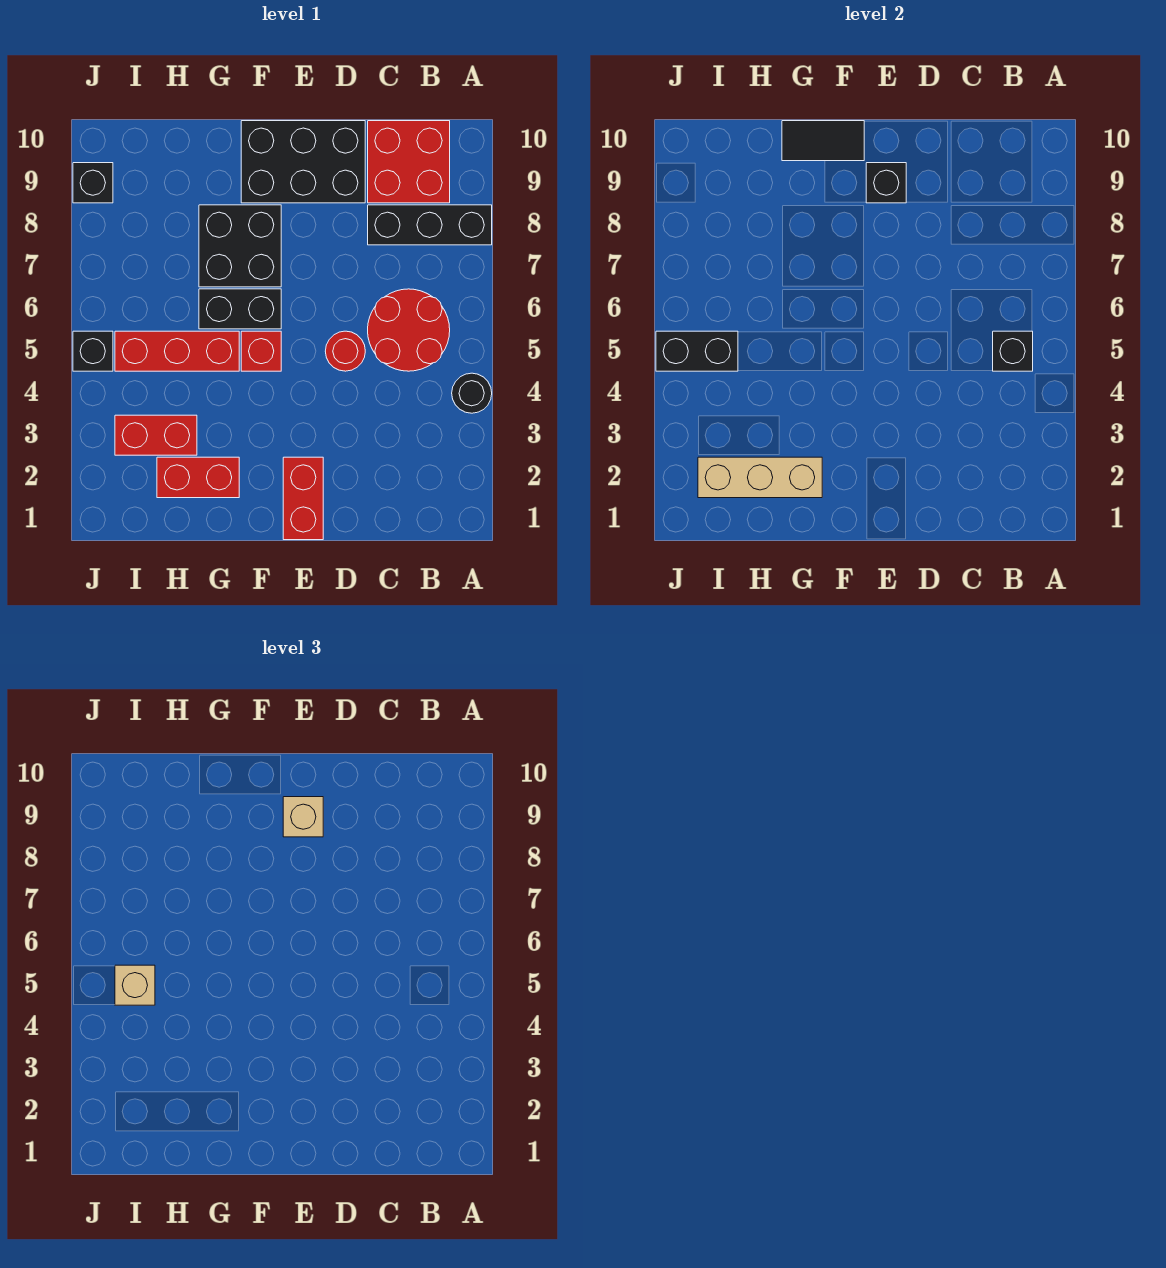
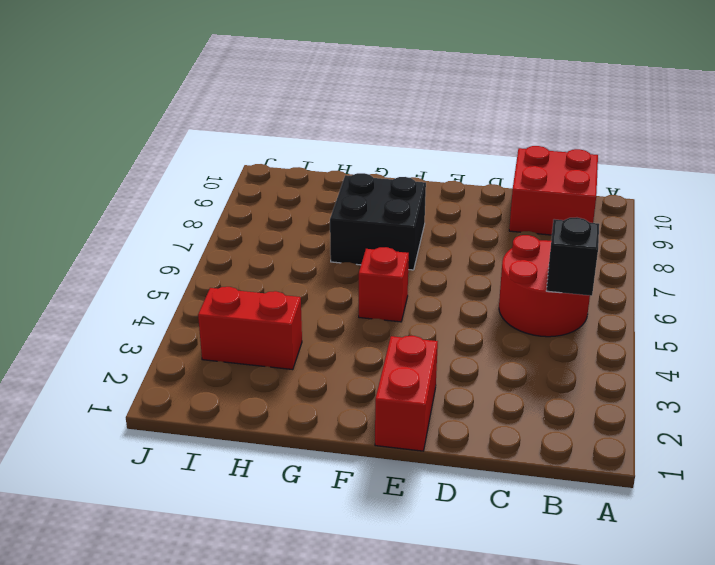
none -> black 1x1 round brick [452,373,492,413]
none -> black 1x3 brick [368,205,492,245]
none -> red 1x1 round brick [325,331,365,371]

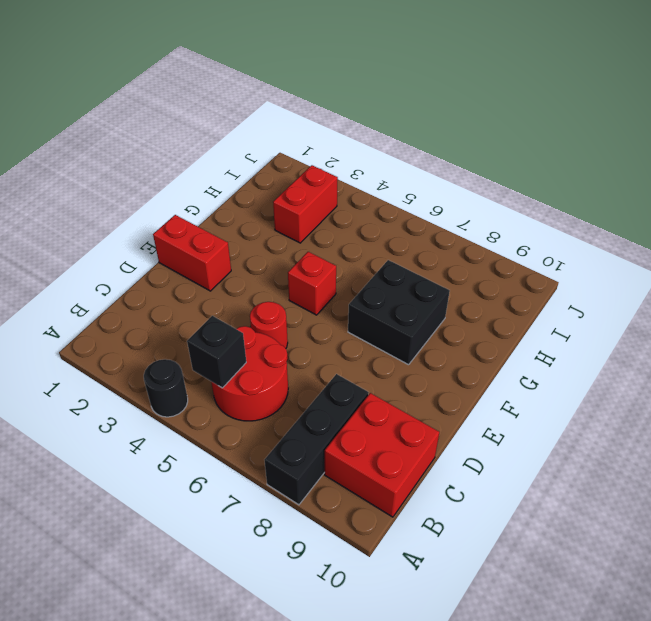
none -> black 2x3 brick [241,121,365,203]
none -> black 1x2 brick [199,289,281,329]
none -> red 1x2 brick [157,457,239,498]

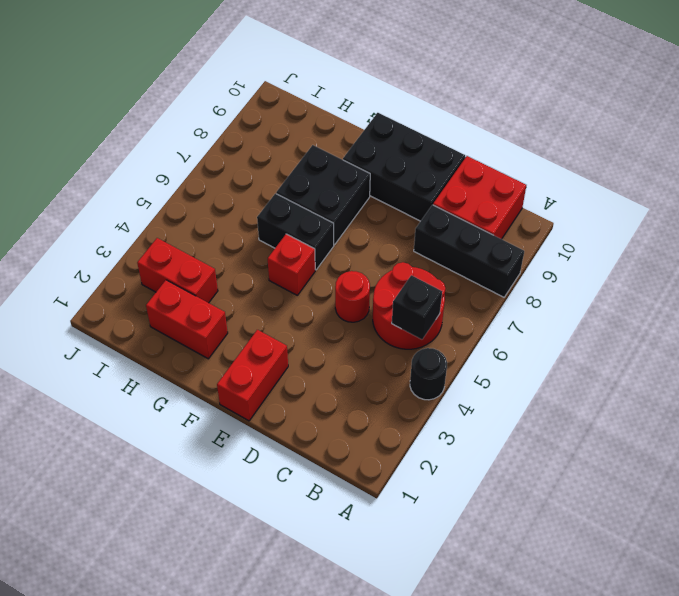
none -> red 1x3 brick [115,331,239,371]
none -> black 1x1 brick [73,331,113,371]
none -> black 1x1 brick [73,163,113,203]

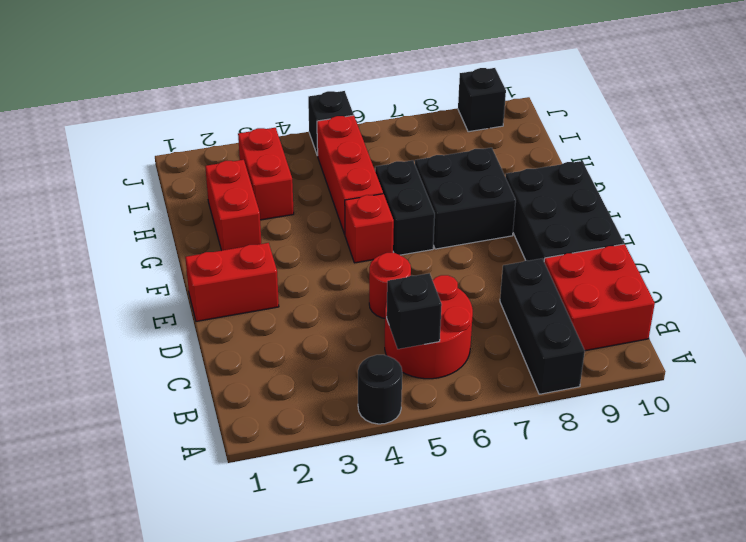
none -> black 1x1 brick [866,163,906,203]
none -> black 1x2 tile [782,121,864,161]
none -> tan 1x3 brick [698,457,822,498]

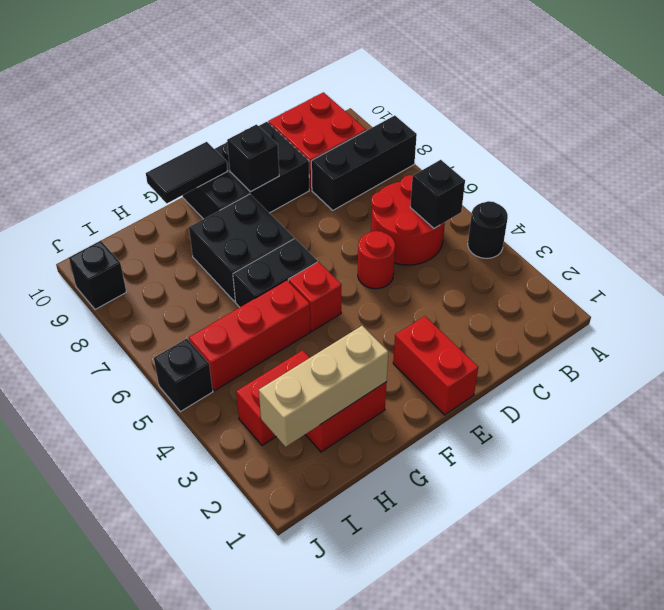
none -> black 1x2 brick [656,331,738,371]
none -> tan 1x1 brick [283,797,323,837]
none -> tan 1x1 brick [115,965,155,1005]

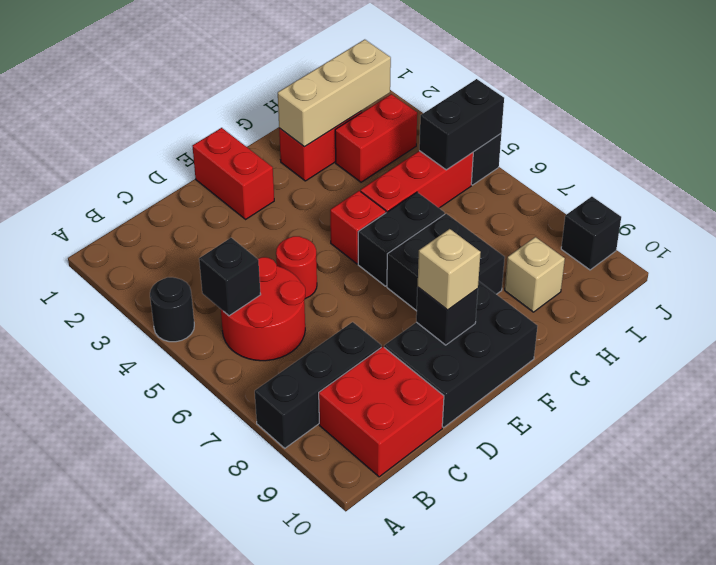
tan 1x1 brick [505,237,565,312] -> tan 1x1 brick moved to [115,965,155,1005]
none -> black 1x2 tile [782,121,864,161]

